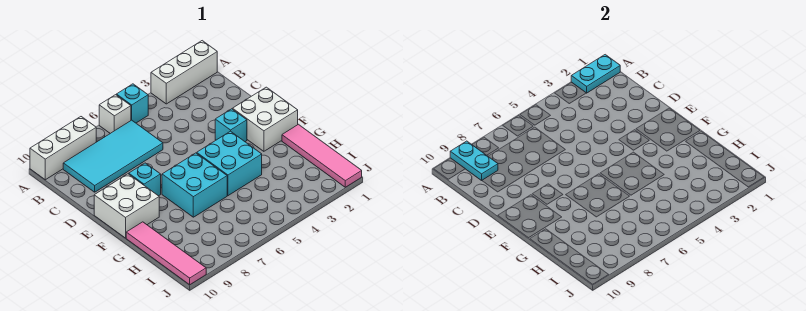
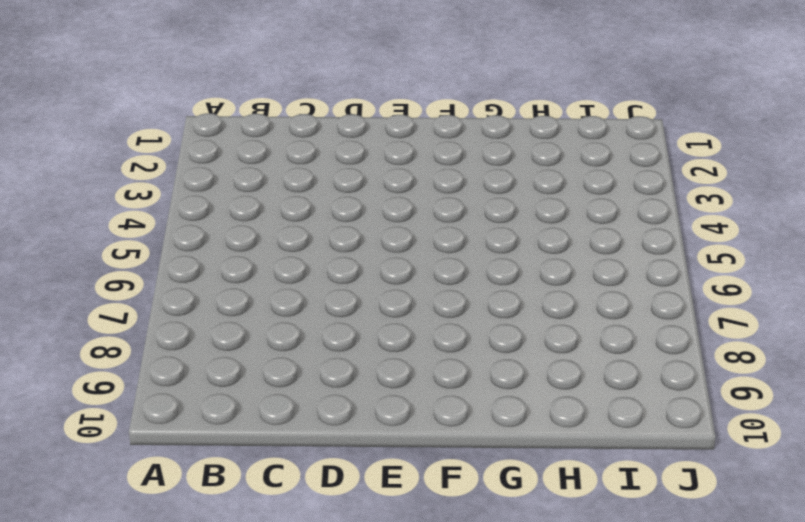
none -> white 1x3 brick [151,41,217,104]
none -> cyan 1x1 brick [116,84,148,123]
none -> white 1x1 brick [99,95,131,133]

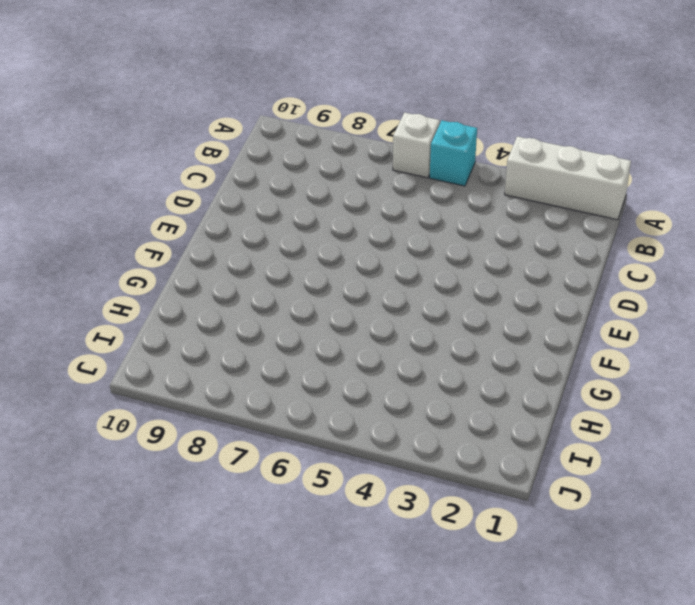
none -> white 1x3 brick [30,117,96,180]
none -> cyan 2x4 tile [63,120,163,192]
none -> white 2x2 brick [233,87,298,151]

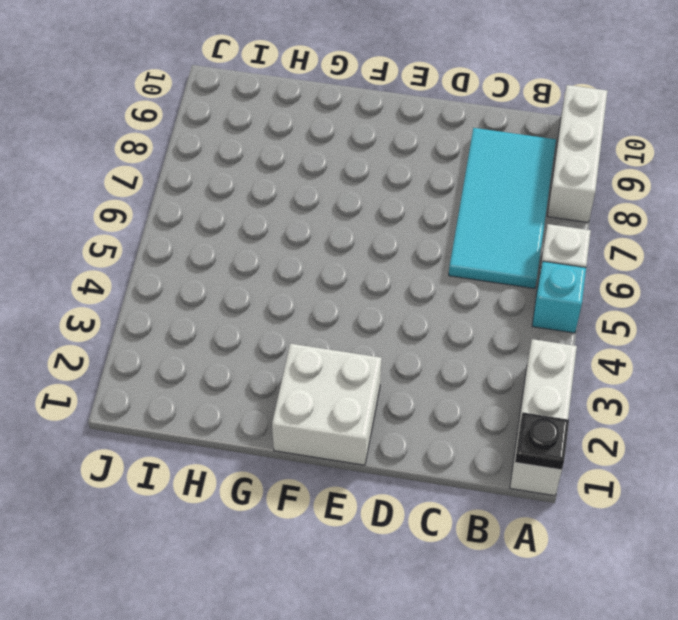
black 1x1 plate [515,412,569,470] -> cyan 1x2 plate [571,55,620,93]
none -> cyan 1x1 brick [215,109,247,141]
none -> cyan 1x1 brick [129,163,161,196]
none -> white 2x2 brick [94,174,159,238]

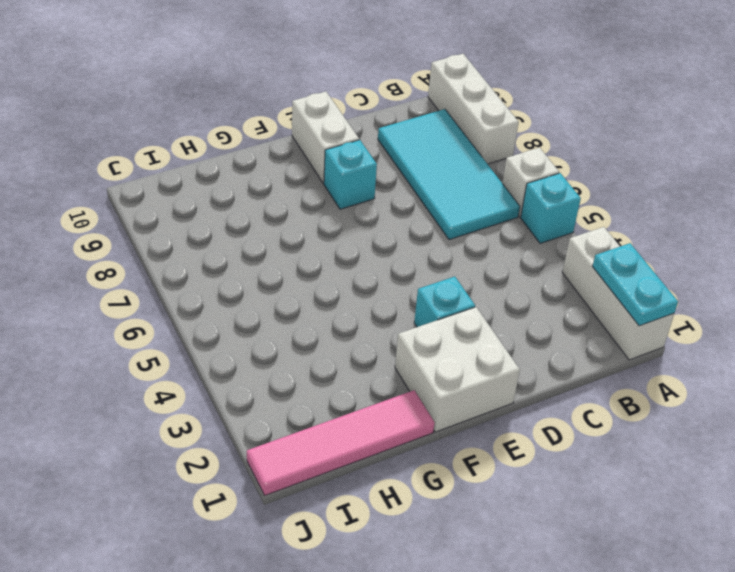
white 1x2 brick [292,92,359,183] -> white 2x2 brick [94,174,159,238]
none -> cyan 2x2 brick [197,131,262,196]
none -> cyan 2x2 brick [162,153,227,217]
none -> pink 1x4 tile [126,222,206,285]

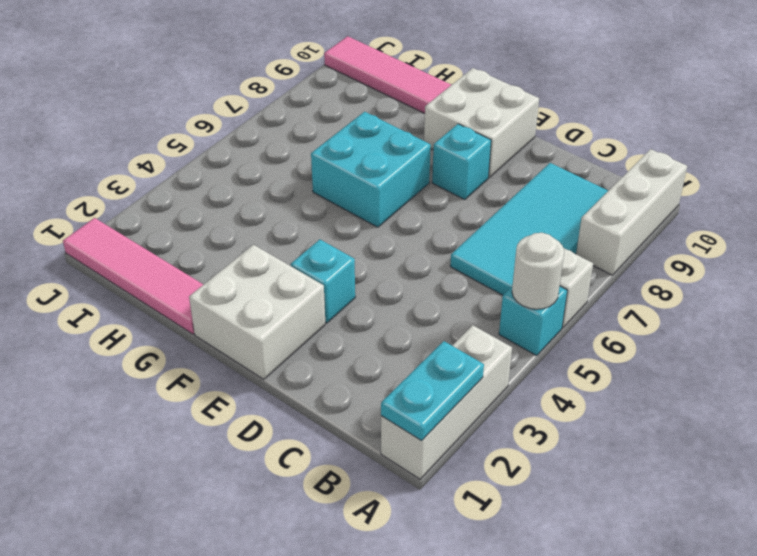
white 1x1 round brick [512,233,564,309] -> none
none -> cyan 2x2 brick [197,131,262,196]
none -> cyan 1x2 plate [450,141,498,180]

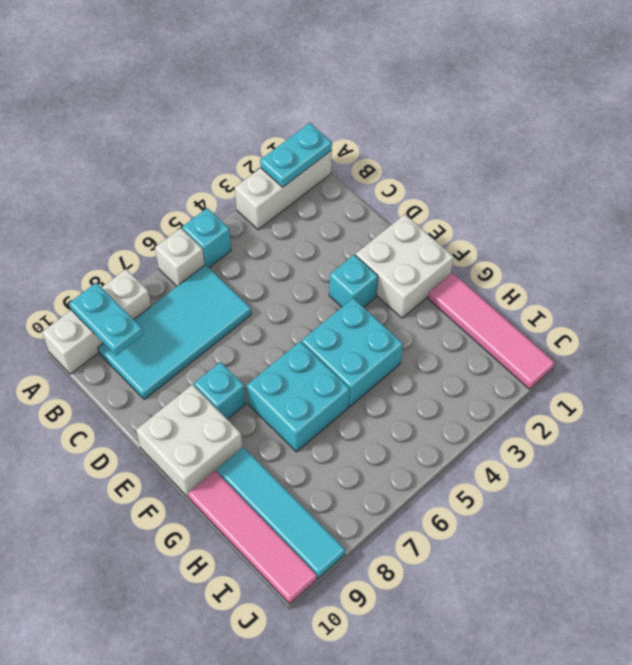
cyan 1x4 tile [217,447,345,578] -> none

